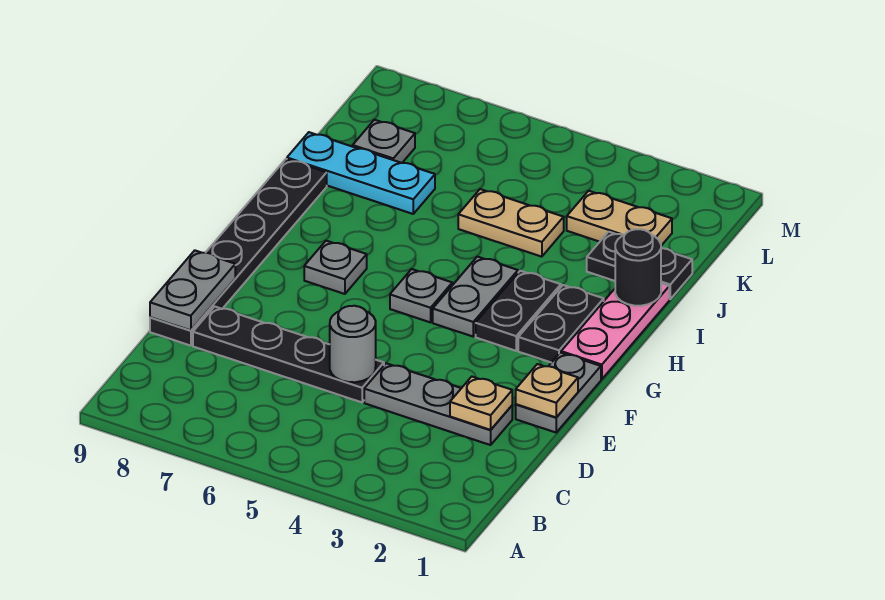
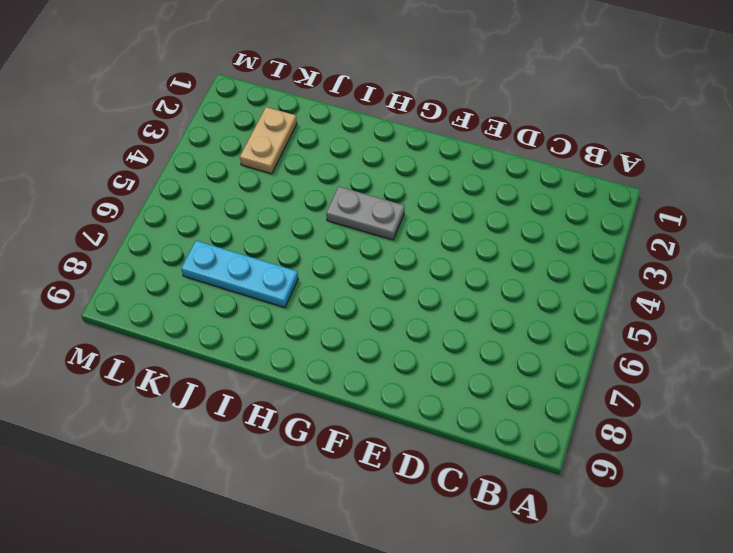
cyan 1x3 plate [181,241,298,308] -> cyan 1x3 plate turned to [287,132,435,214]
none -> grey 1x3 plate [364,363,512,445]
none -> black 1x4 plate [193,307,384,402]
none -> black 1x6 plate [150,159,327,346]

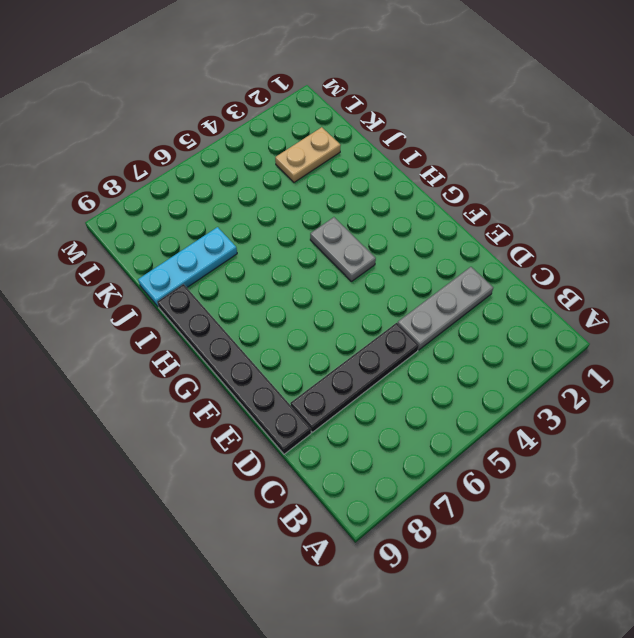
none -> grey 1x2 plate [516,353,601,432]
none -> pink 1x3 plate [561,283,669,379]
none -> black 1x2 plate [518,285,604,363]

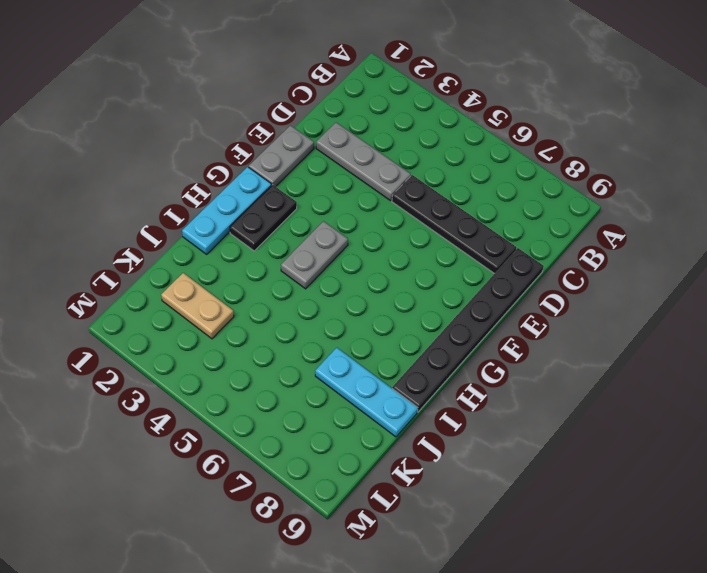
cyan 1x3 plate [182,167,271,254] -> pink 1x3 plate [561,283,669,379]
none -> black 1x2 plate [476,271,561,351]
none -> grey 1x1 plate [390,269,452,322]
none -> grey 1x1 plate [304,241,367,294]

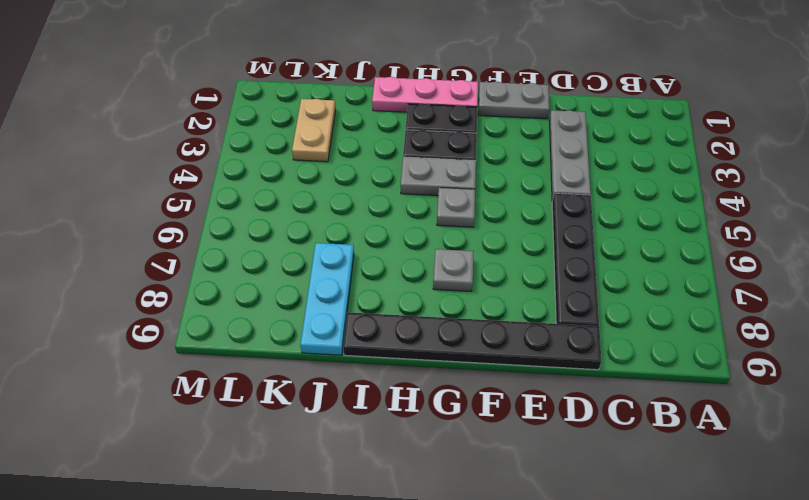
none -> black 1x2 plate [587,232,692,299]
none -> tan 1x2 plate [458,189,564,257]
none -> grey 1x1 plate [353,120,415,163]

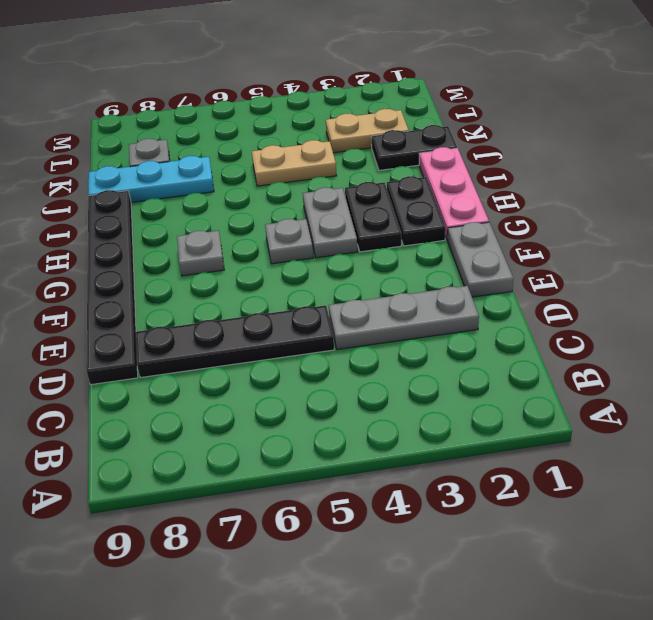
none -> tan 1x1 plate [450,377,512,430]
none -> grey 1x1 round brick [330,306,376,382]
none -> grey 1x2 plate [150,250,235,330]

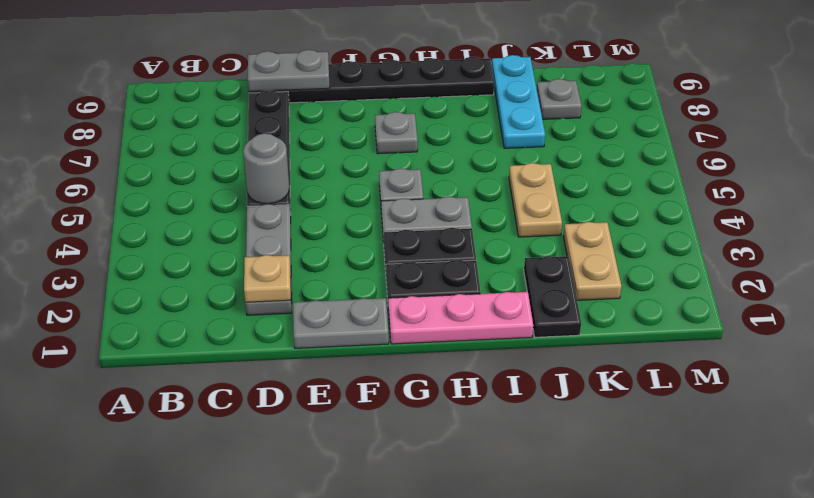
none -> tan 1x1 plate [516,364,578,417]
none -> black 1x1 round brick [615,229,661,306]

